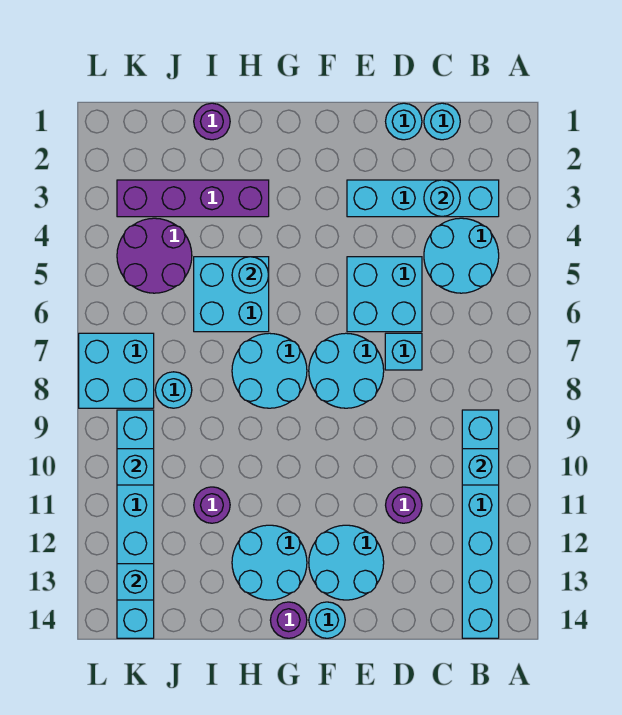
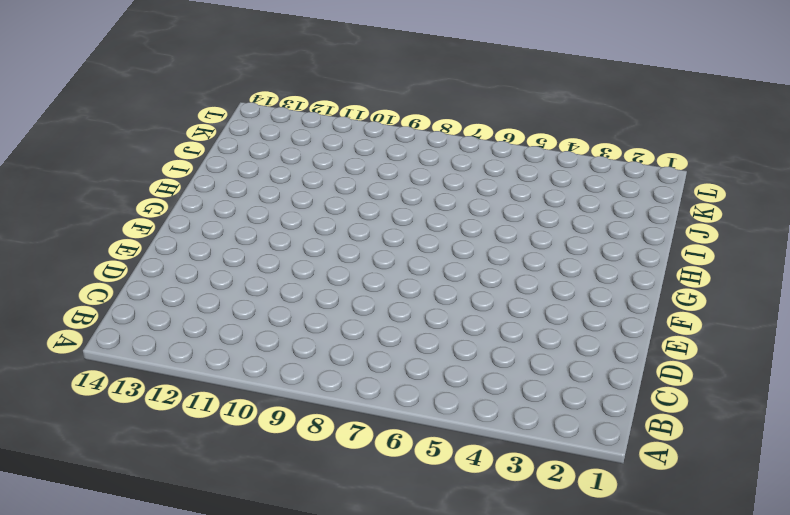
none -> cyan 1x4 brick [347,180,499,217]
none -> cyan 2x2 round brick [424,218,499,293]
none -> cyan 1x6 brick [462,410,499,638]

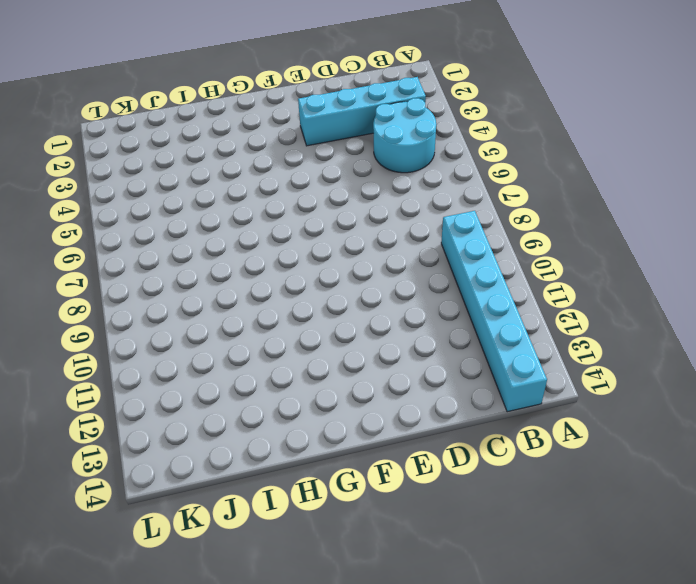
none -> cyan 1x1 round brick [424,103,460,140]
none -> cyan 1x1 round brick [386,103,422,140]
none -> cyan 2x2 brick [347,257,422,332]

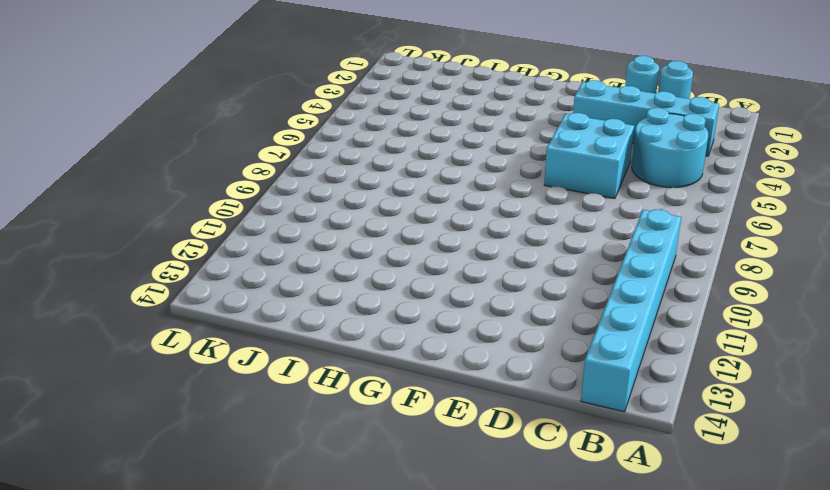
none -> cyan 1x1 brick [385,333,422,370]
none -> purple 1x1 round brick [386,487,422,523]
none -> cyan 2x2 round brick [309,333,384,408]

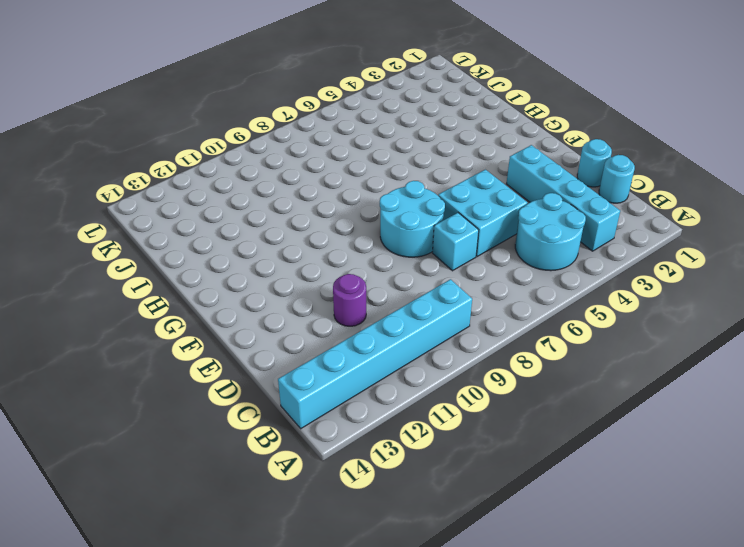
none -> cyan 2x2 round brick [309,525,384,600]
none -> cyan 1x1 round brick [309,602,345,638]
none -> cyan 2x2 round brick [232,333,307,408]

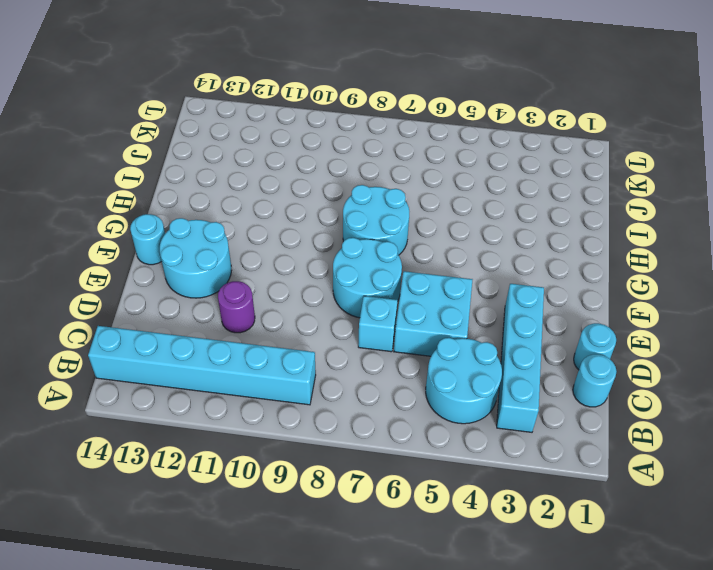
none -> cyan 2x2 round brick [232,525,307,600]
none -> purple 1x1 round brick [270,602,307,638]
none -> purple 1x4 brick [117,180,269,217]

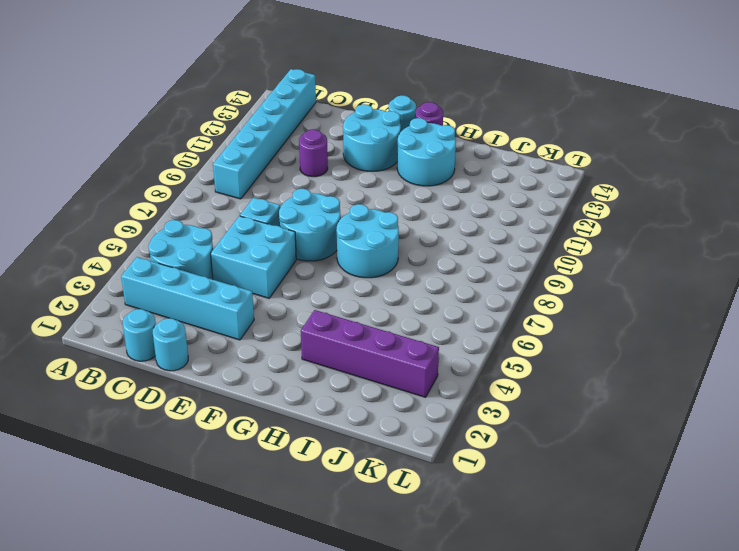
none -> cyan 2x2 brick [194,257,269,332]
none -> purple 1x1 round brick [194,103,230,140]
none -> purple 1x1 round brick [194,487,230,523]

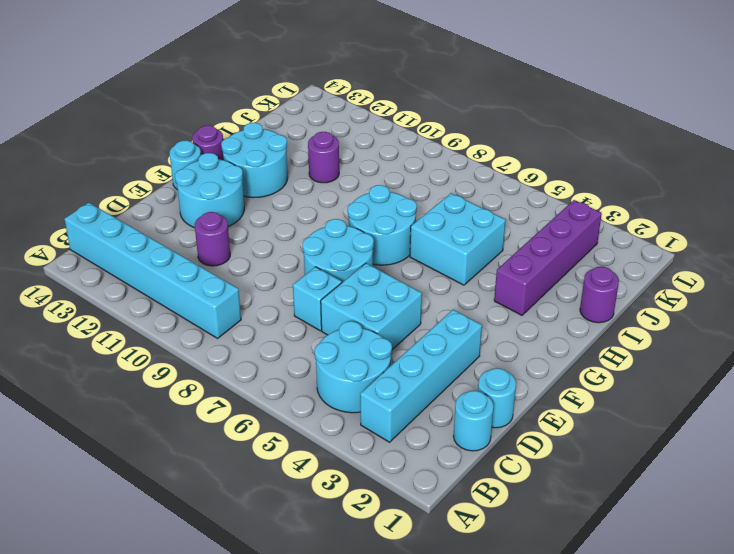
none -> purple 2x2 round brick [117,218,192,293]
none -> cyan 1x1 round brick [155,372,192,408]
none -> cyan 2x2 brick [79,333,154,408]

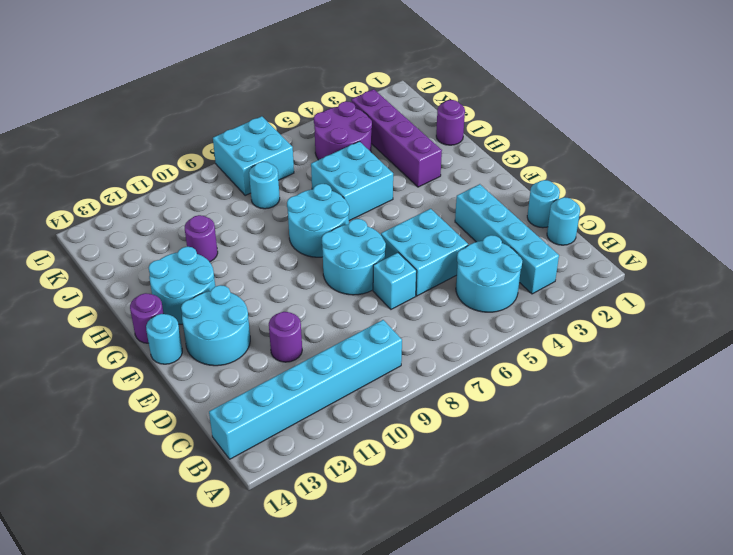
none -> cyan 1x6 brick [117,410,154,638]
none -> cyan 1x1 brick [462,449,499,485]
none -> cyan 1x1 round brick [424,180,460,217]

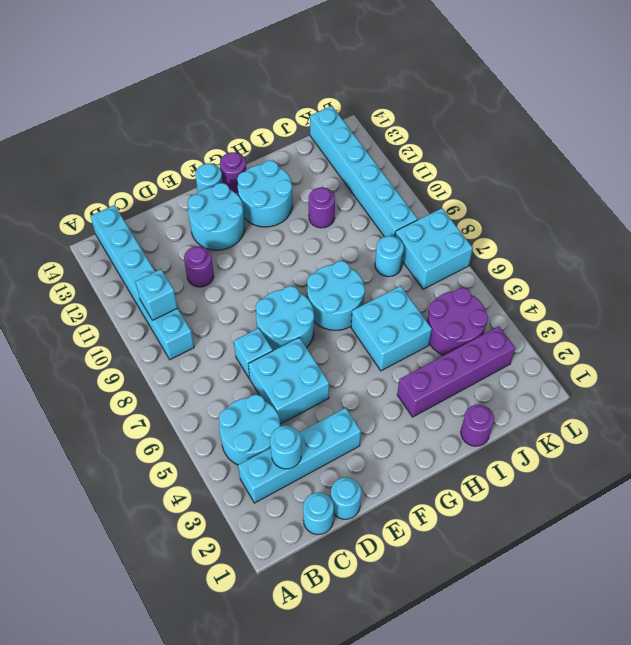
none -> cyan 1x1 round brick [232,257,269,293]
none -> cyan 1x1 brick [117,449,154,485]
none -> cyan 1x1 brick [117,564,154,600]

